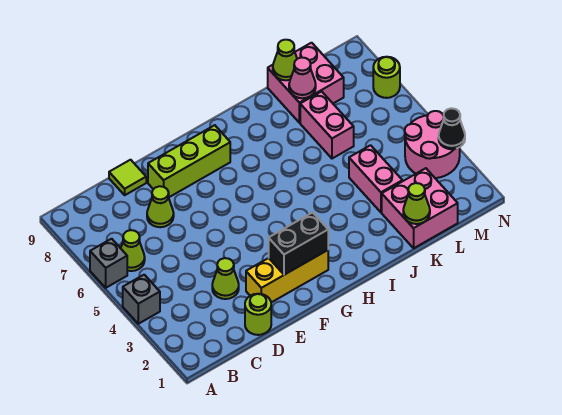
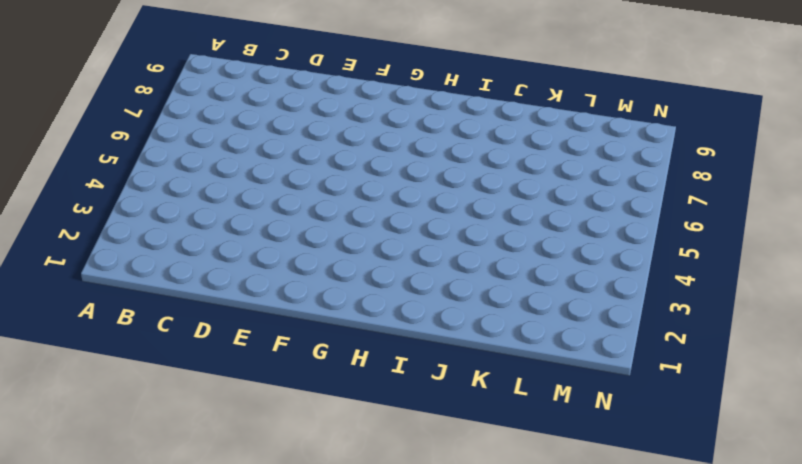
none -> grey 1x1 brick [123,275,160,324]
none -> grey 1x1 brick [90,239,127,288]
none -> lime 1x1 cone [121,230,145,271]

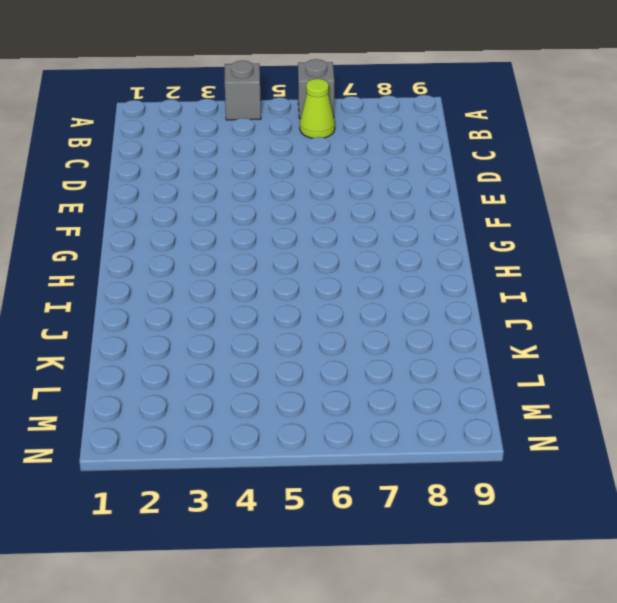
none -> lime 1x1 round brick [245,294,271,335]
none -> lime 1x1 cone [212,258,239,299]
none -> lime 1x1 cone [147,186,174,227]

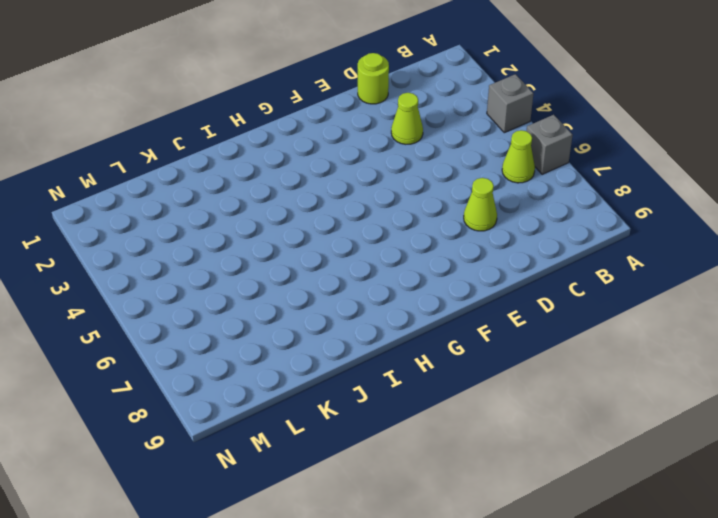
none -> lime 1x1 tile [109,160,146,195]
none -> yellow 1x3 brick [246,250,328,302]
none -> lime 1x3 brick [148,125,230,198]

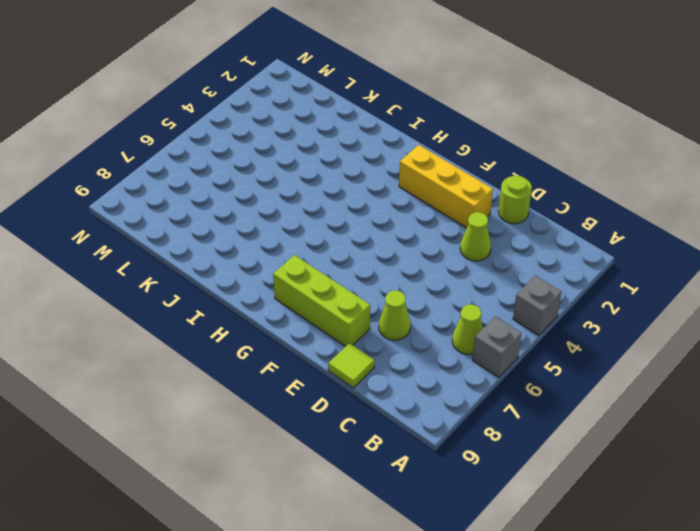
none -> pink 2x2 brick [382,168,458,248]
none -> pink 1x2 brick [349,145,402,212]
none -> pink 1x2 brick [300,91,354,159]

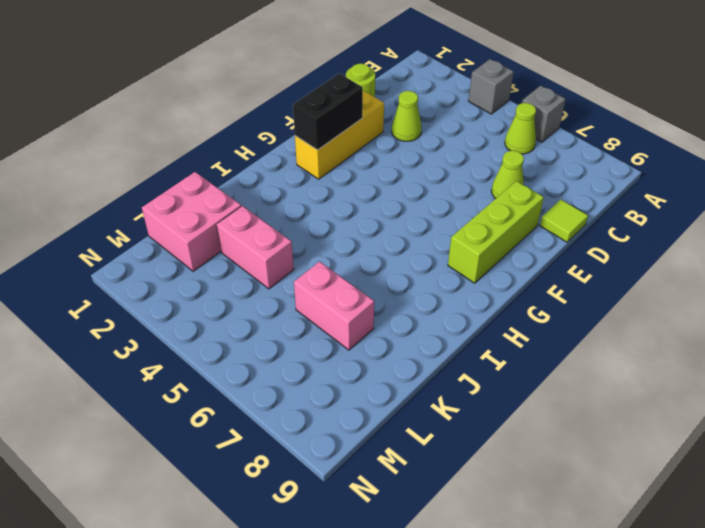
none -> pink 2x2 brick [268,43,344,123]
none -> pink 2x2 round brick [405,111,460,178]
none -> lime 1x1 round brick [373,57,400,98]

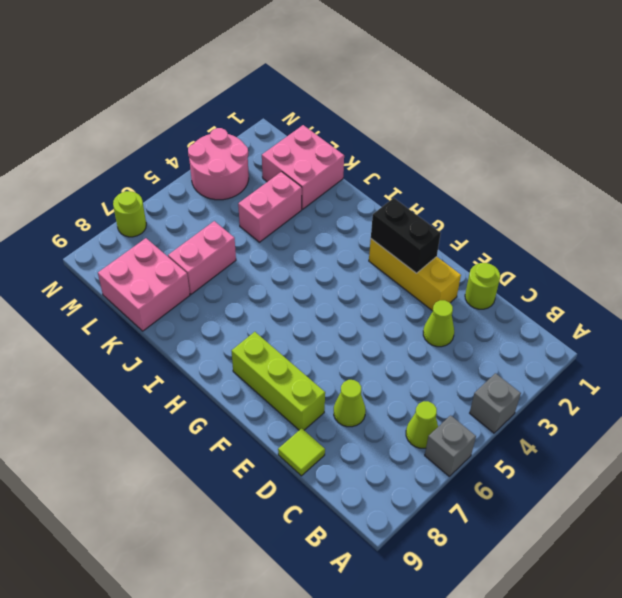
none -> lime 1x1 cone [403,183,430,224]
none -> pink 1x1 cone [289,57,316,98]
none -> lime 1x1 cone [273,40,297,80]

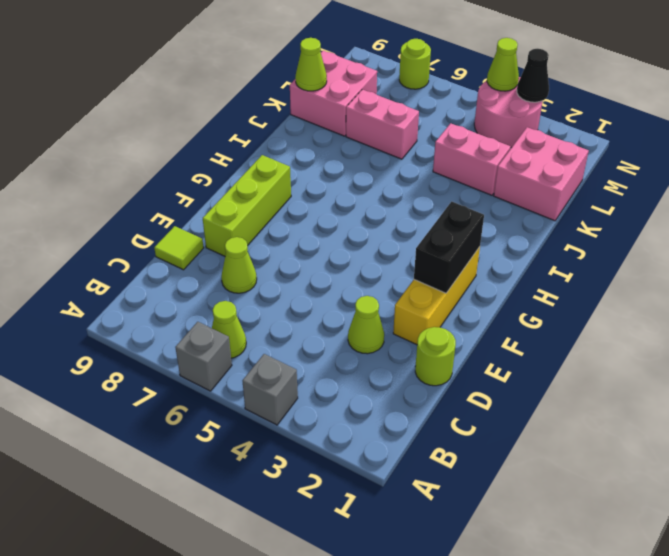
lime 1x1 cone [487,38,519,91] -> lime 1x1 cone moved to [403,183,430,224]
none -> pink 1x1 cone [289,57,316,98]

